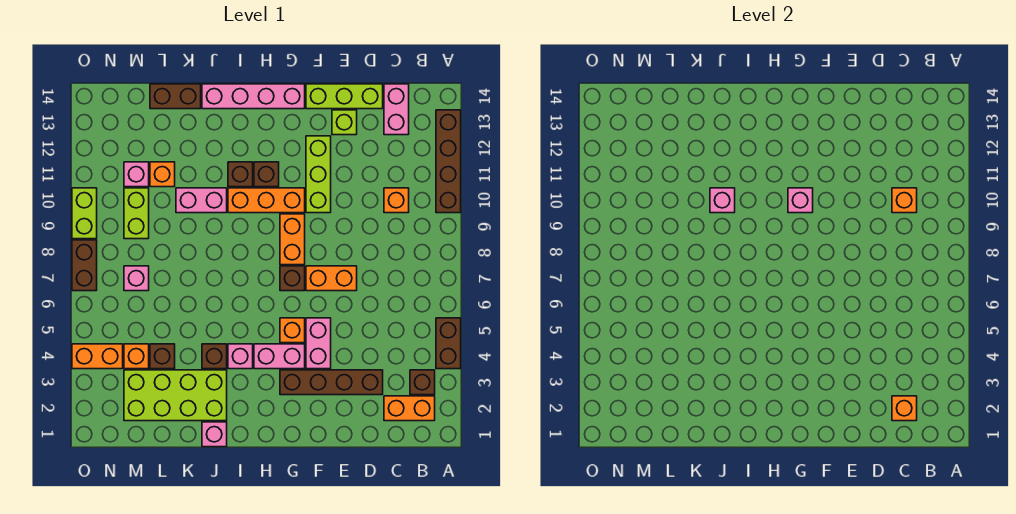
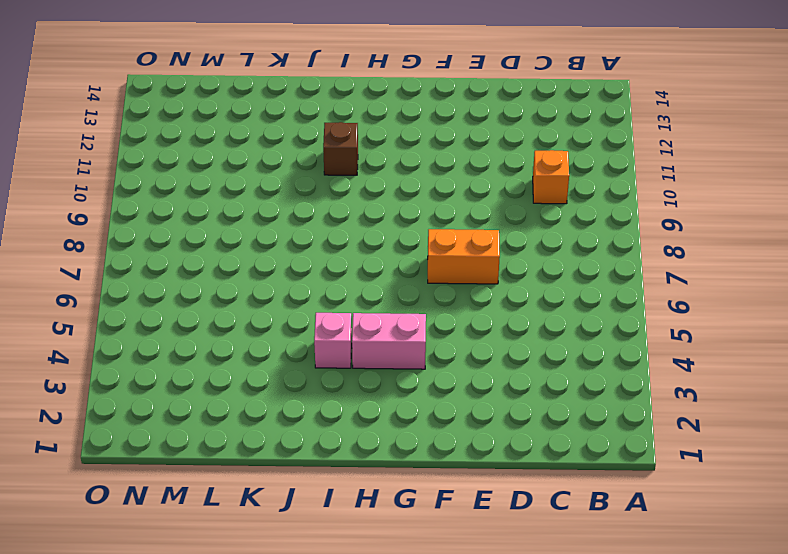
none -> brown 1x2 brick [436,318,461,369]
none -> brown 1x4 brick [436,110,461,213]
none -> orange 1x2 brick [384,396,435,421]
none -> brown 1x1 brick [410,370,435,395]

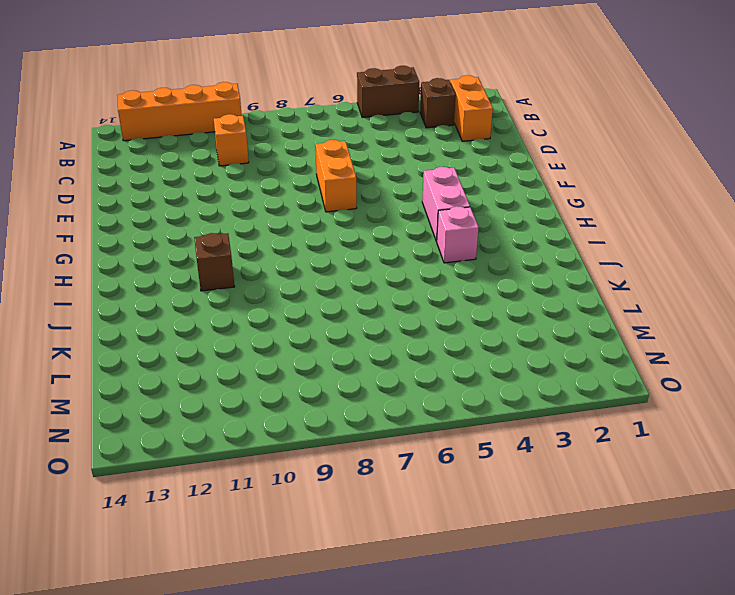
orange 1x4 brick [117,82,242,141] -> brown 1x4 brick [436,110,461,213]
none -> pink 1x2 brick [384,84,409,135]
none -> brown 1x4 brick [280,370,383,395]
none -> lime 1x3 brick [306,84,383,109]
none -> lime 1x1 brick [332,110,357,135]

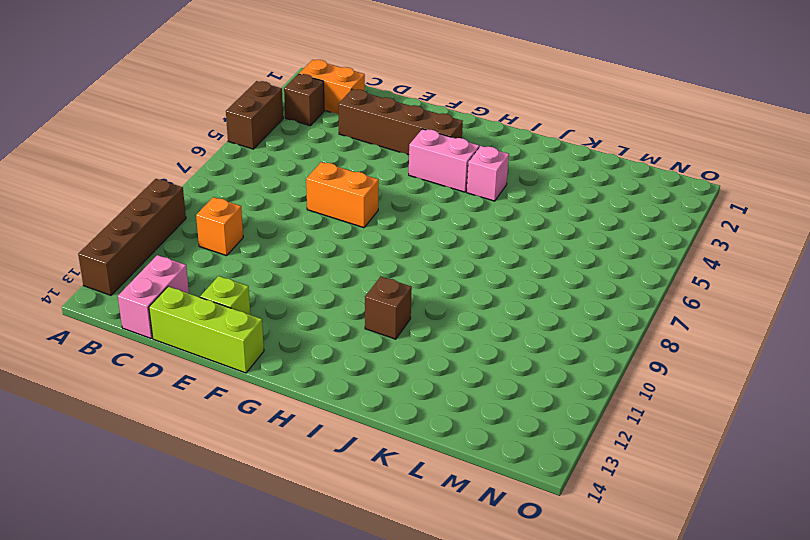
none -> pink 1x2 brick [306,318,331,369]
none -> lime 1x3 brick [306,136,331,213]
none -> orange 1x1 brick [280,318,305,343]
none -> brown 1x1 brick [280,266,305,291]

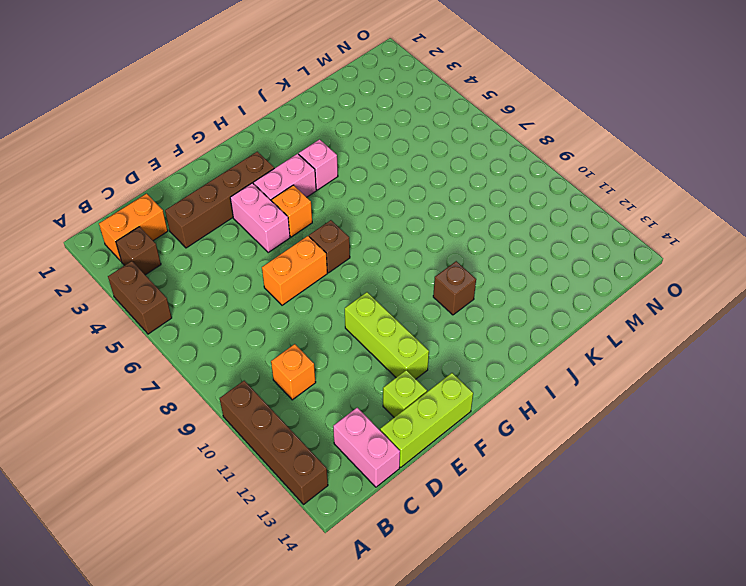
none -> orange 1x2 brick [280,214,305,265]
none -> orange 1x3 brick [228,188,305,213]
none -> pink 1x4 brick [202,84,305,109]
none -> brown 1x1 brick [254,162,279,187]

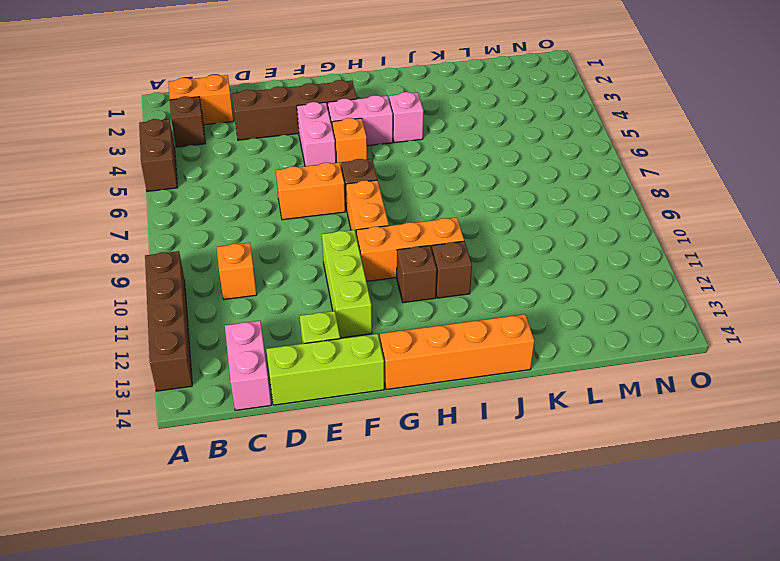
orange 1x4 brick [380,314,535,390] -> pink 1x4 brick [202,84,305,109]
none -> pink 1x1 brick [202,422,227,447]
none -> lime 2x4 brick [124,370,227,421]
none -> brown 1x1 brick [202,344,227,369]
none -> pink 1x2 brick [176,188,227,213]

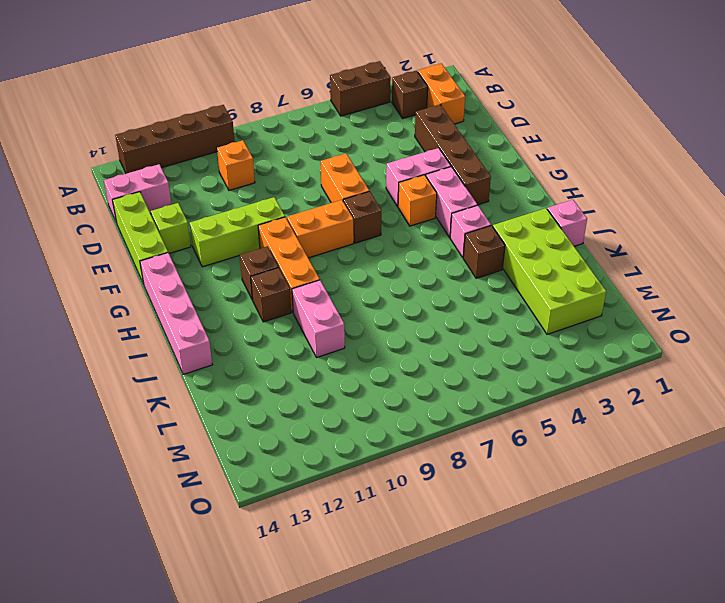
none -> brown 1x2 brick [150,84,201,109]
none -> brown 1x1 brick [150,344,175,369]
none -> orange 1x1 brick [150,162,175,187]
none -> orange 1x1 brick [124,344,149,369]

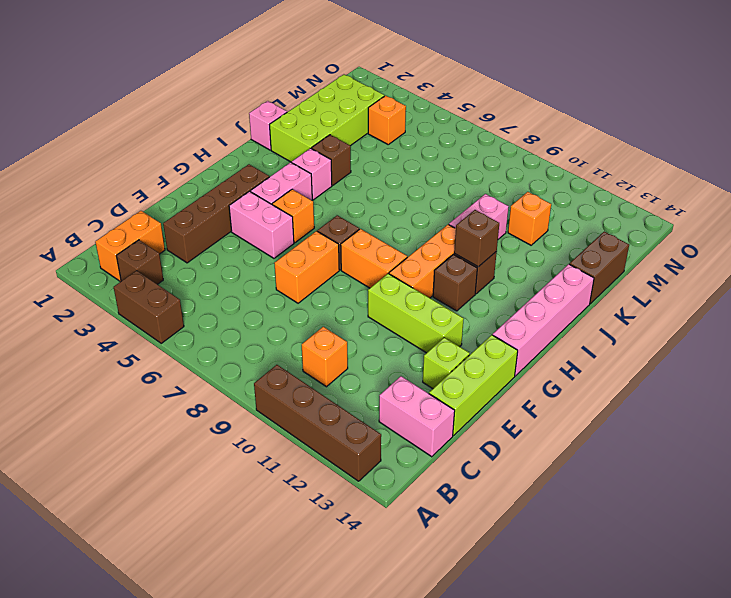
brown 1x1 brick [454,210,499,267] -> brown 1x1 brick moved to [150,344,175,369]
none -> pink 1x1 brick [124,266,149,291]
none -> lime 1x2 brick [124,188,149,239]
none -> pink 1x1 brick [124,162,149,187]
none -> orange 1x2 brick [72,344,123,369]

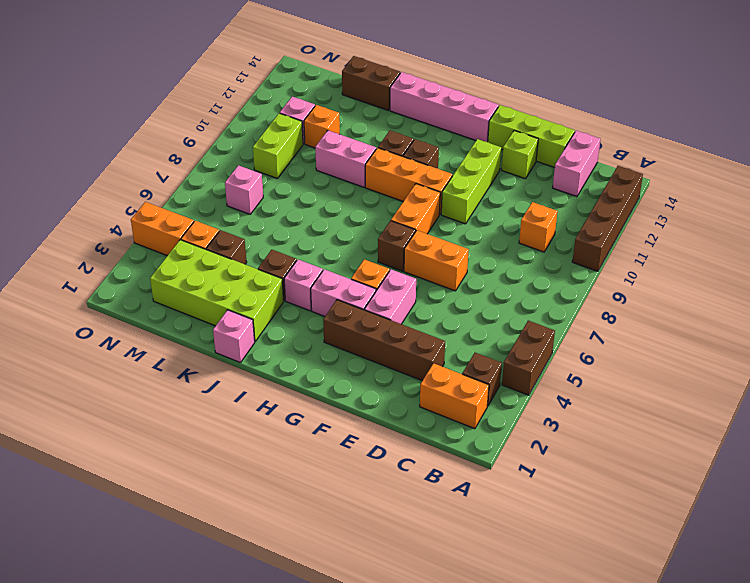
none -> brown 1x2 brick [72,240,97,291]
none -> lime 1x2 brick [72,188,97,239]
none -> orange 1x1 brick [892,396,917,421]
none -> orange 1x1 brick [892,188,917,213]

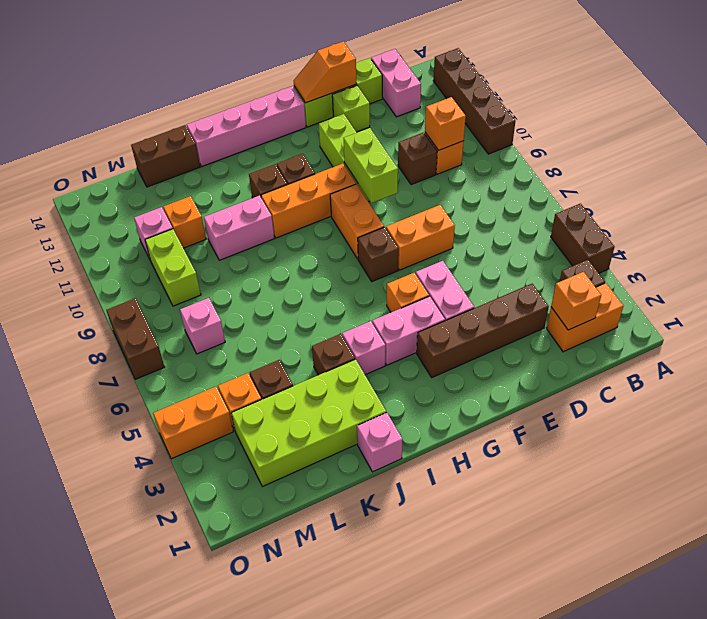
brown 1x1 brick [398,132,437,185] -> none
orange 1x2 slope [294,41,357,103] -> none
lime 1x2 brick [344,128,398,203] -> lime 1x2 brick moved to [72,188,97,239]
none -> pink 1x1 brick [788,188,813,213]
none -> pink 1x1 brick [710,188,735,213]

